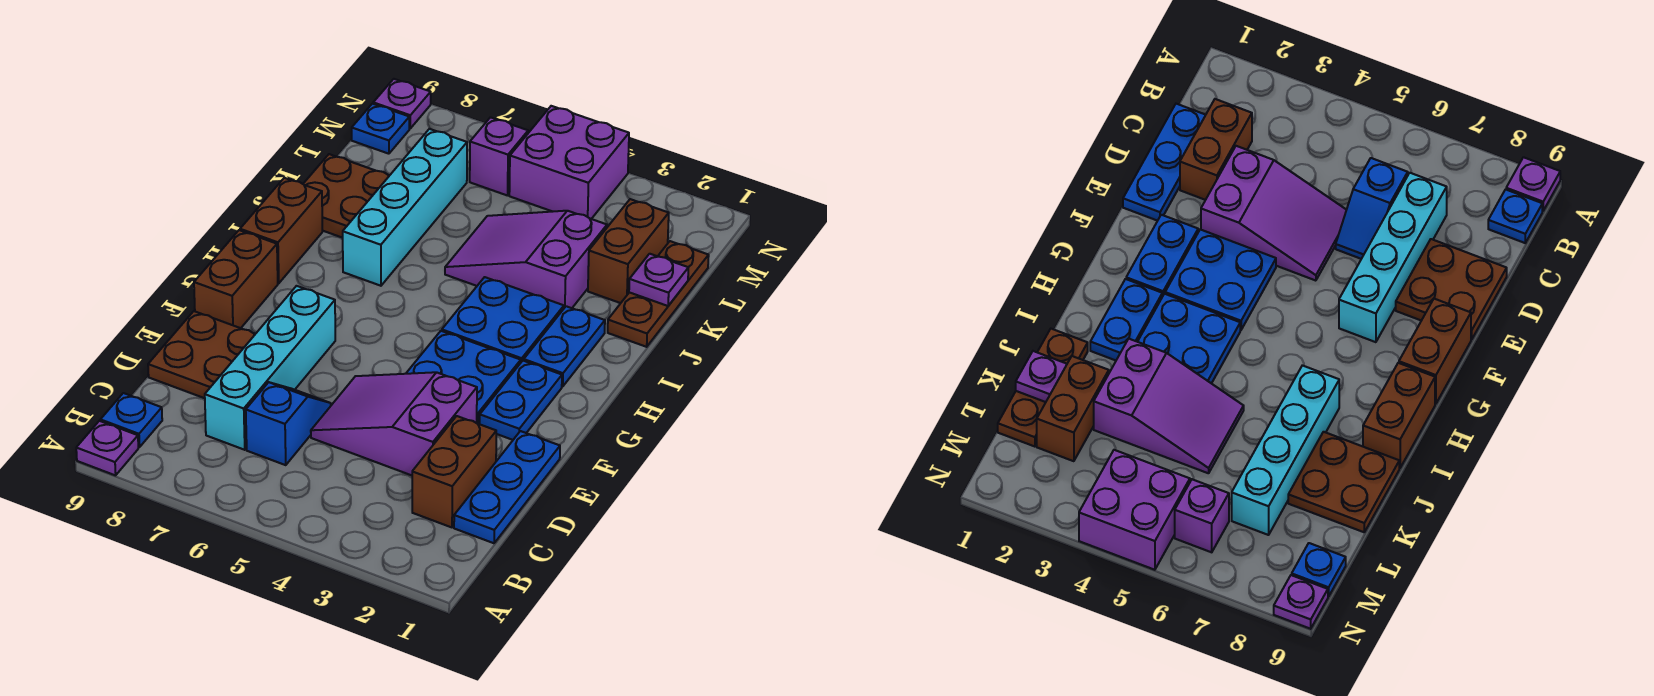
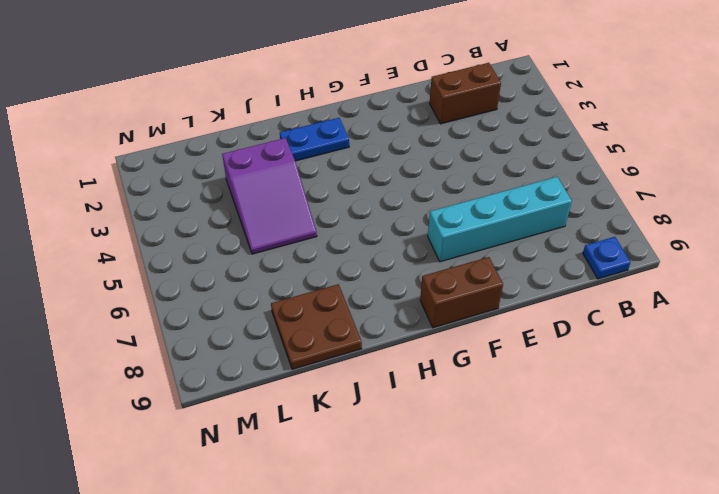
none -> purple 1x1 plate [76,421,138,475]
none -> blue 1x3 plate [454,431,560,543]
none -> blue 1x2 slope [246,382,331,465]

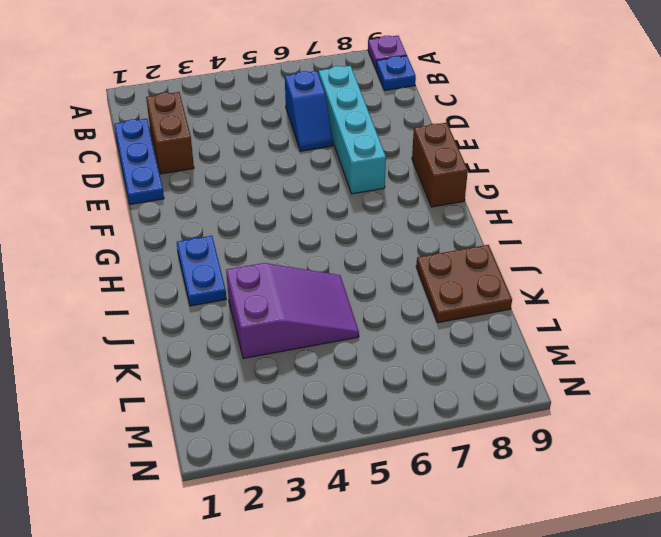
none -> purple 2x3 slope [311,372,477,475]
none -> brown 2x2 plate [148,311,255,398]
none -> blue 1x2 plate [480,361,562,440]

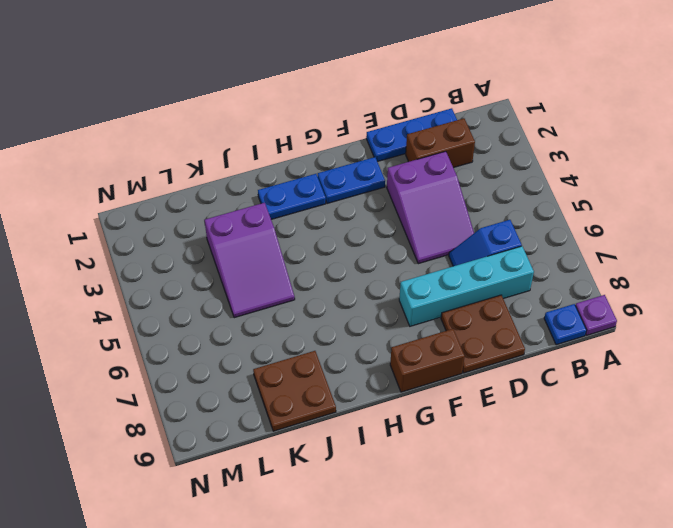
none -> blue 2x2 plate [406,331,521,424]
none -> blue 2x2 plate [442,277,564,362]
none -> brown 1x2 brick [240,178,322,283]

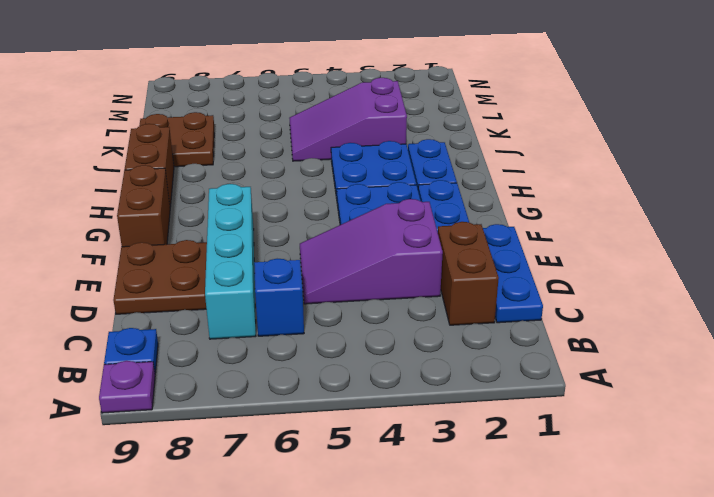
none -> cyan 1x4 brick [343,129,467,286]
none -> brown 1x3 plate [608,241,709,347]
none -> brown 1x2 brick [588,199,669,303]

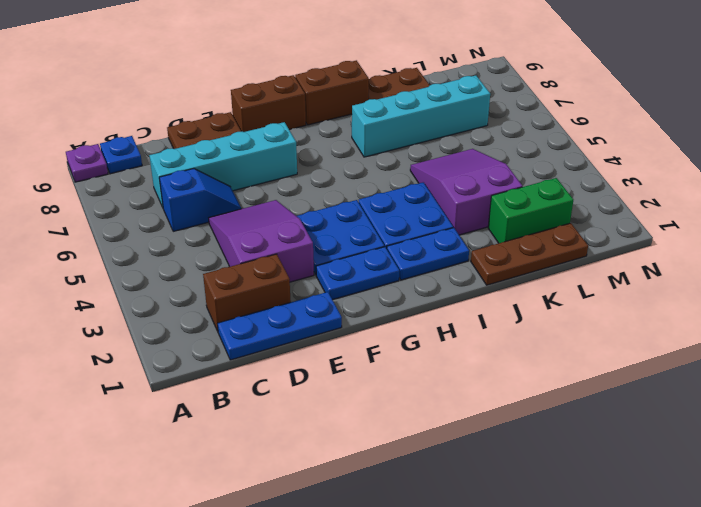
green 1x2 brick [488,178,573,243] -> brown 1x2 brick [588,199,669,303]
none -> purple 2x2 brick [509,106,629,219]
none -> purple 1x1 brick [470,117,528,196]
none -> blue 1x1 plate [352,104,409,154]

